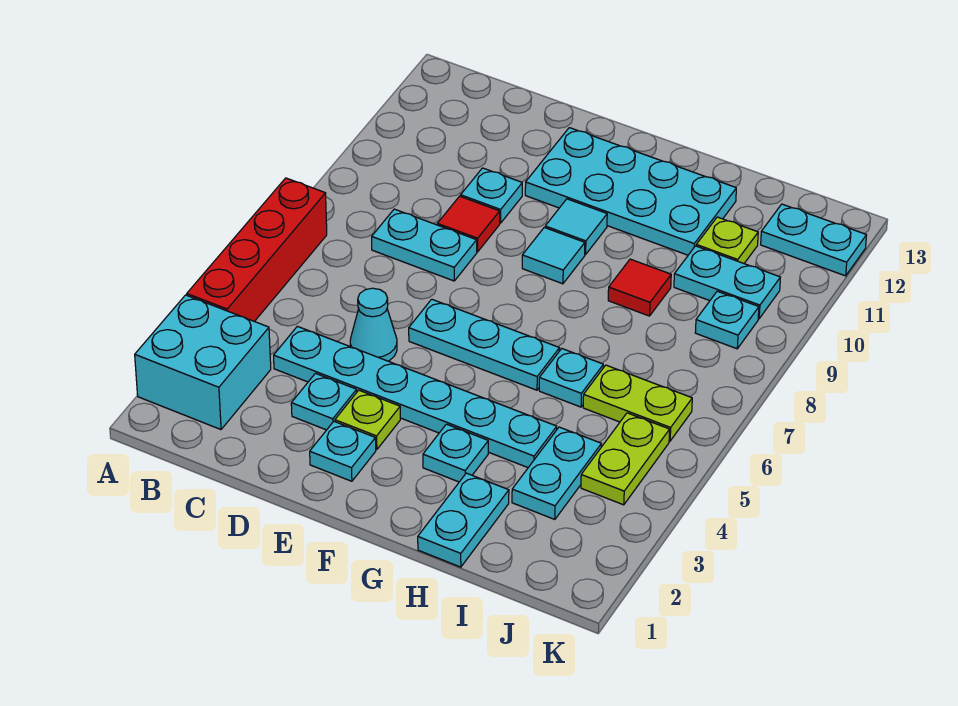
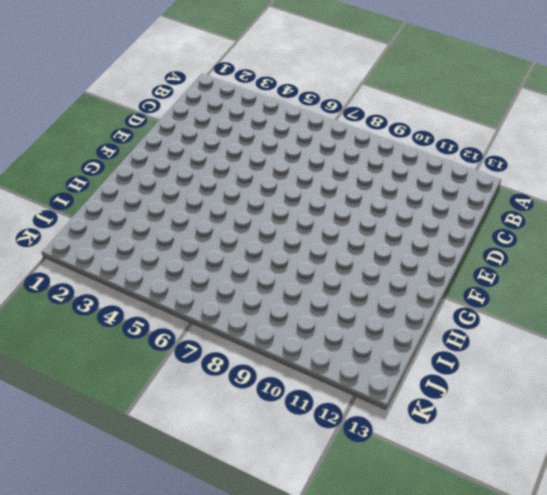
none -> cyan 2x2 brick [135,295,271,429]
none -> red 1x4 brick [187,178,327,321]
none -> cyan 1x6 plate [274,326,557,467]

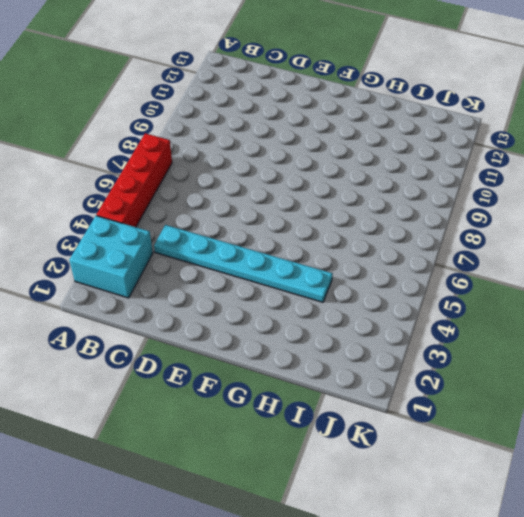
none -> cyan 1x2 plate [372,209,477,281]
none -> cyan 1x1 plate [291,373,357,430]
none -> cyan 1x1 cone [350,288,397,361]

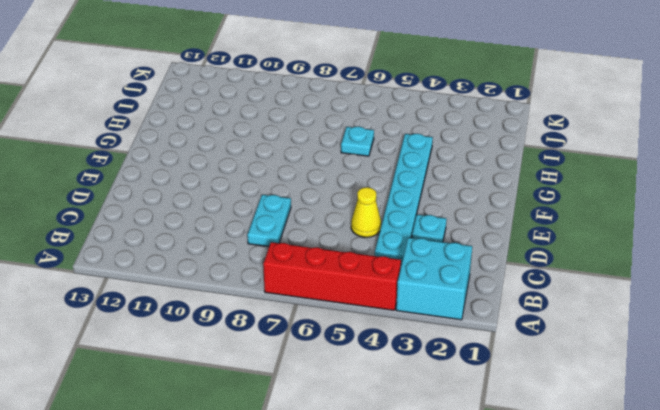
yellow 1x1 cone [351,187,381,237] -> cyan 1x1 cone [350,288,397,361]
none -> red 1x1 tile [437,196,500,252]
none -> cyan 1x1 plate [461,168,522,223]
none -> cyan 1x1 plate [310,422,376,481]

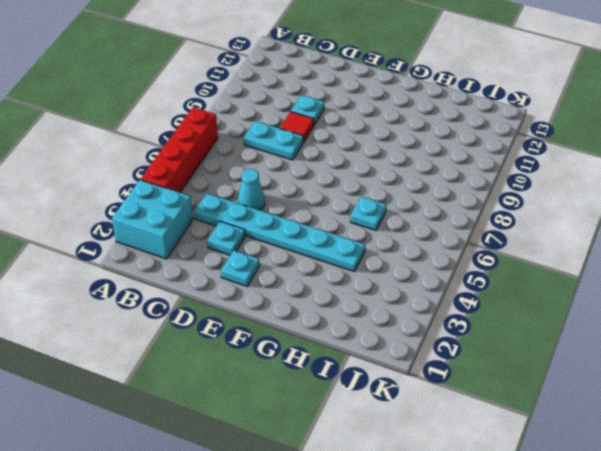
none -> lime 1x1 plate [335,390,400,450]
none -> cyan 1x3 plate [409,299,560,390]
none -> cyan 2x4 plate [525,128,736,255]

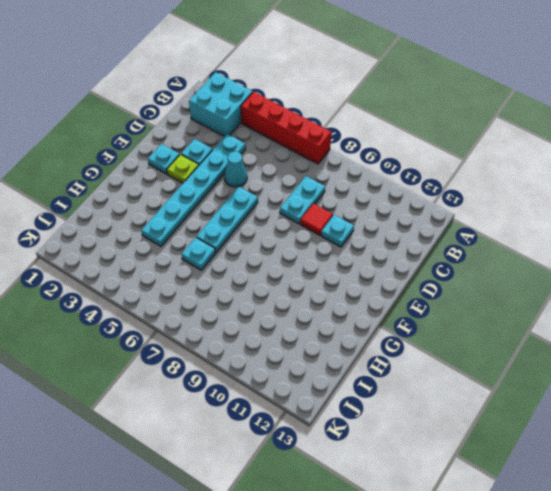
none -> cyan 2x4 plate [525,128,736,255]
none -> cyan 1x1 tile [522,228,585,284]
none -> cyan 1x1 tile [545,199,607,255]

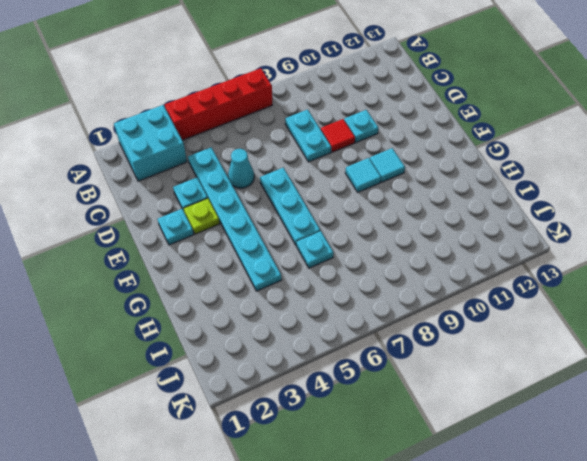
none -> cyan 2x4 plate [525,128,736,255]
none -> cyan 1x1 plate [423,424,488,482]
none -> cyan 1x2 plate [418,473,509,567]

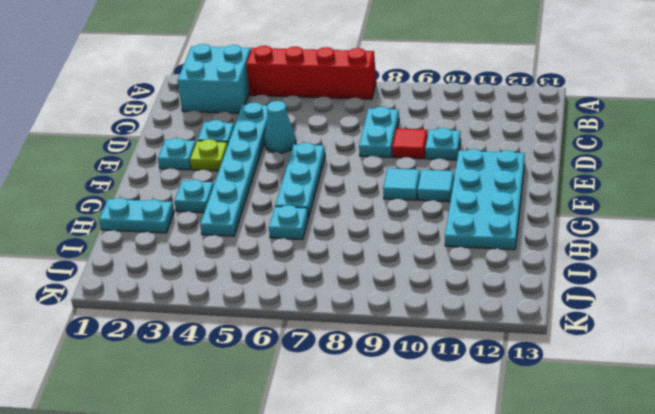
none -> red 1x1 tile [608,259,671,316]
none -> cyan 1x2 plate [512,427,601,519]
none -> lime 1x2 plate [583,365,692,441]

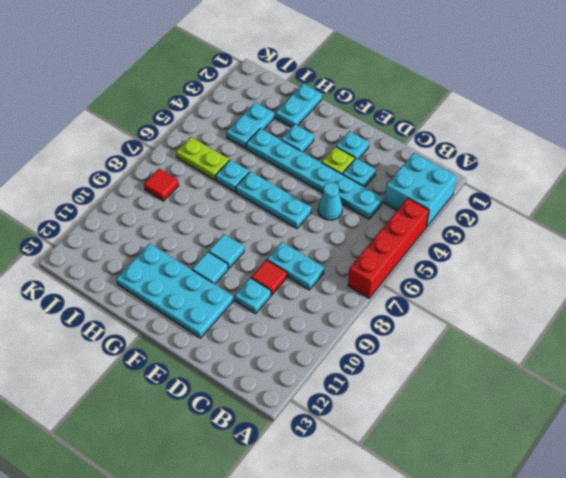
red 1x1 tile [144,168,179,201] -> red 1x1 tile moved to [608,259,671,316]
none -> cyan 1x2 plate [674,246,780,319]
none -> lime 1x1 plate [696,217,758,263]
none -> lime 1x2 plate [581,413,670,505]

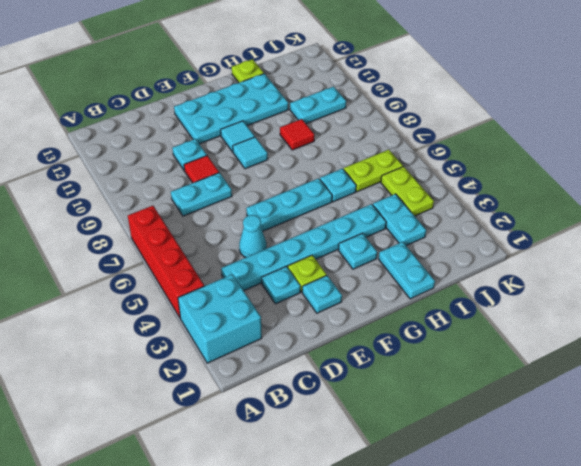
lime 1x1 plate [232,59,264,83] -> lime 1x1 plate moved to [696,217,758,263]
none -> cyan 1x1 plate [695,291,759,349]
none -> cyan 1x2 plate [761,204,867,276]

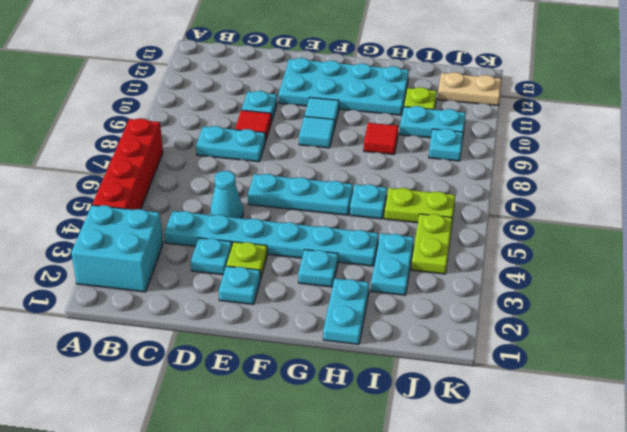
tan 1x2 plate [438,72,501,106] -> cyan 1x2 plate [761,204,867,276]

